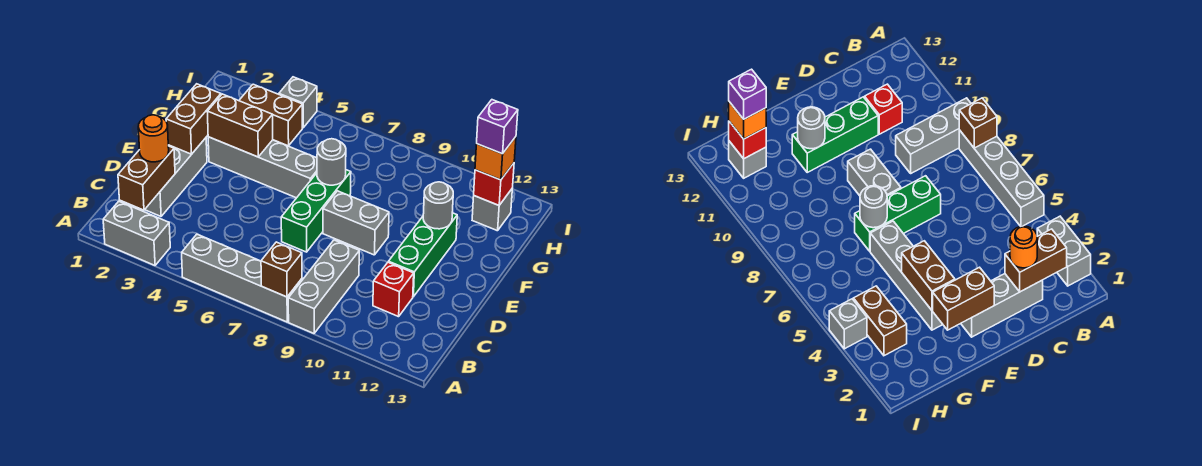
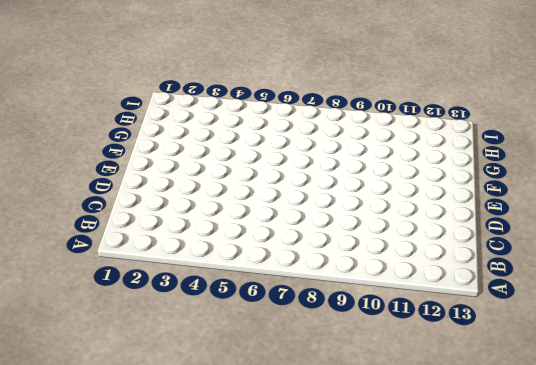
none -> grey 1x2 brick [103,201,170,265]
none -> grey 1x4 brick [182,234,302,322]
none -> grey 1x3 brick [288,240,359,333]

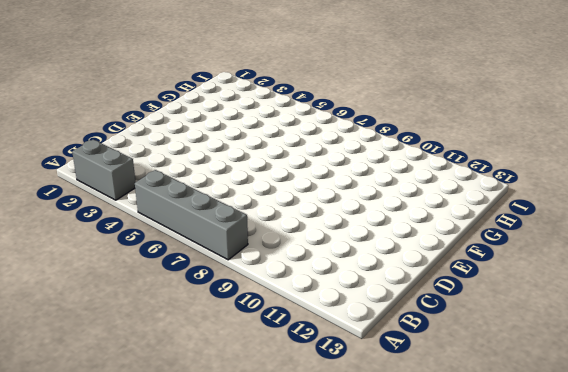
none -> grey 1x3 brick [288,240,359,333]
none -> grey 1x3 brick [145,138,207,216]
none -> red 1x1 brick [373,262,414,317]

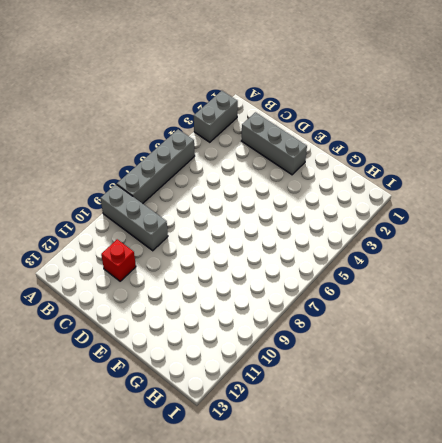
none -> green 1x3 brick [281,170,351,252]
none -> green 1x3 brick [388,213,457,297]
none -> grey 1x2 brick [323,191,389,255]

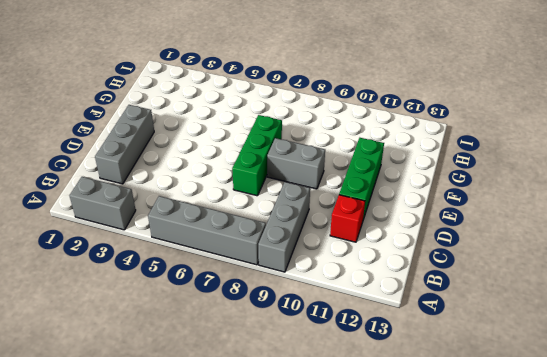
none -> grey 1x4 brick [208,137,317,198]
none -> brown 1x2 brick [239,84,302,146]
none -> grey 1x1 brick [472,189,512,231]

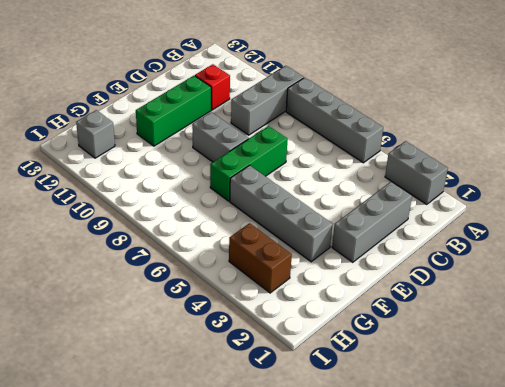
none -> grey 1x1 brick [279,77,317,128]
none -> brown 1x1 brick [261,242,302,297]
none -> brown 1x2 brick [118,146,175,210]

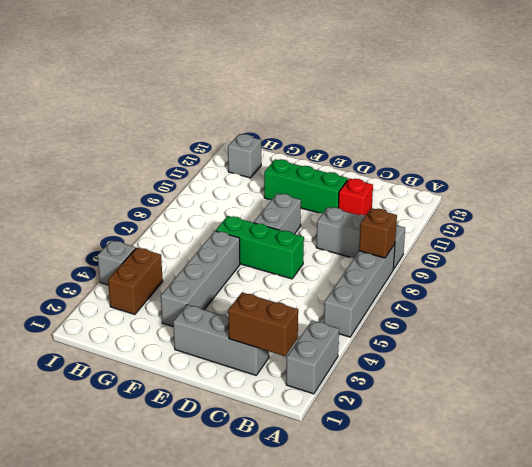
none -> brown 1x2 brick [166,84,221,154]
none -> brown 1x2 brick [207,94,273,157]
none -> grey 1x1 round brick [317,139,346,185]

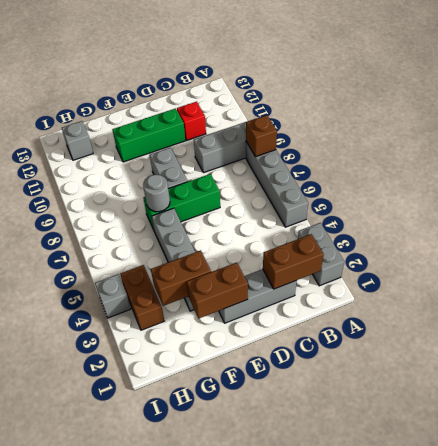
brown 1x2 brick [151,250,211,306] -> brown 1x2 brick turned to [207,94,273,157]
none -> grey 1x1 round brick [423,182,453,229]
none -> red 1x1 brick [474,163,514,205]
none -> orange 1x1 round brick [138,115,169,162]

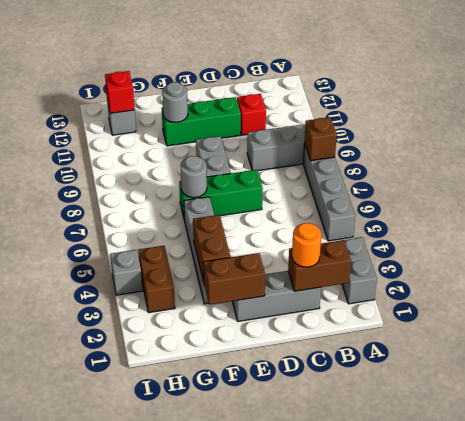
none -> orange 1x1 brick [475,137,516,180]
none -> purple 1x1 brick [477,100,518,154]

